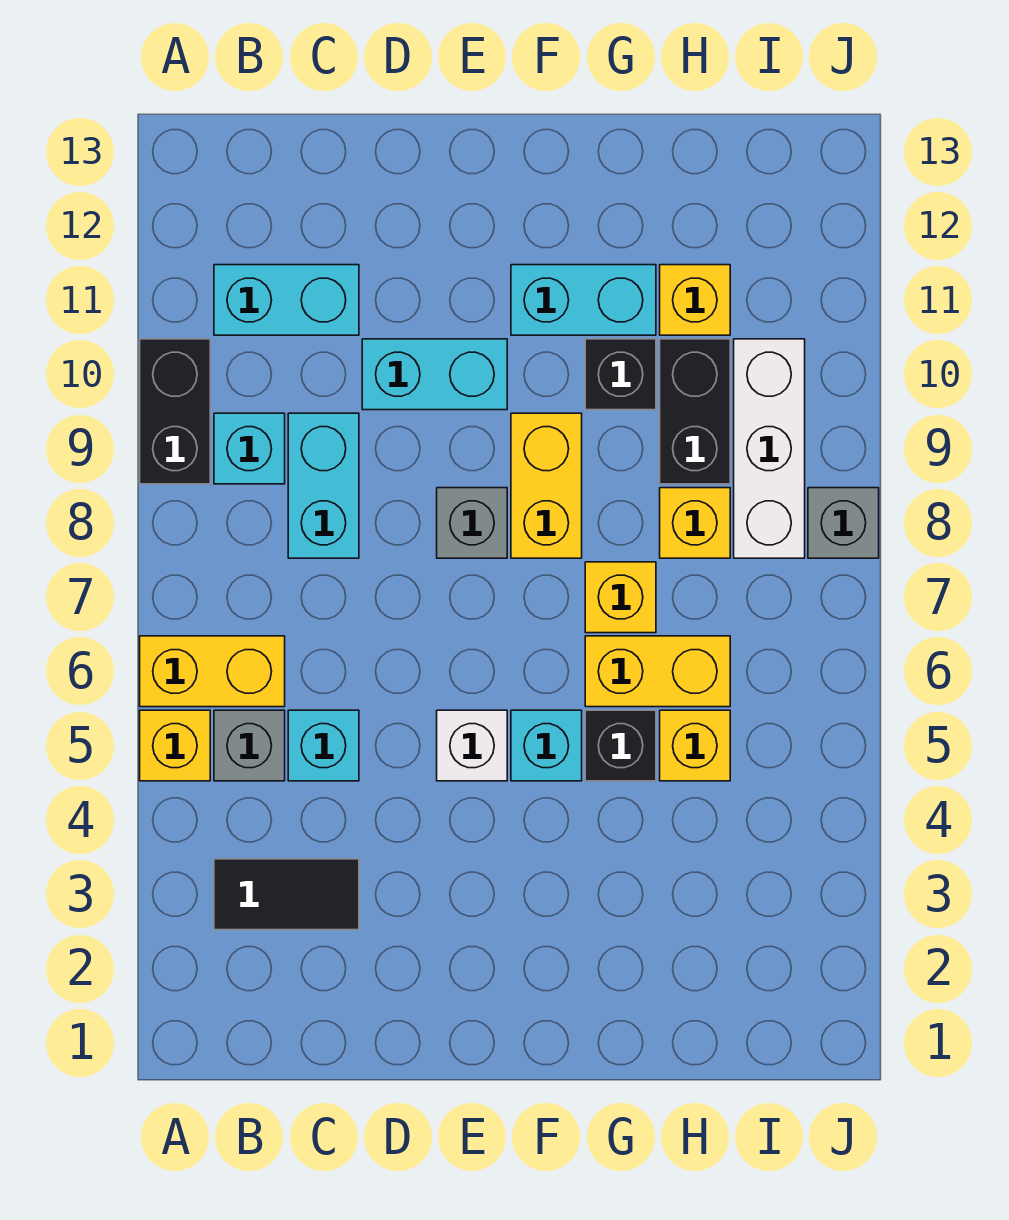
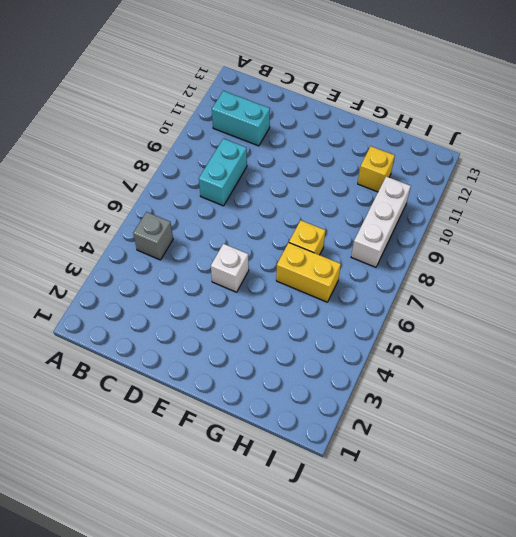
none -> yellow 1x1 brick [140,710,210,781]
none -> yellow 1x2 brick [140,636,285,707]
none -> black 1x2 brick [140,339,210,484]

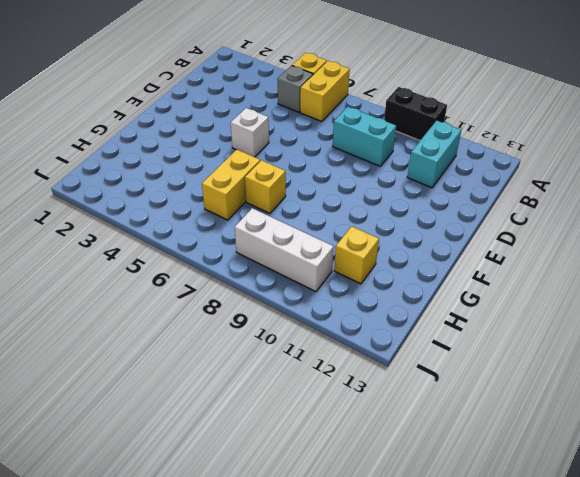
none -> black 1x2 tile [214,859,359,930]
none -> cyan 1x1 brick [214,413,285,484]
none -> cyan 1x1 brick [288,710,359,781]

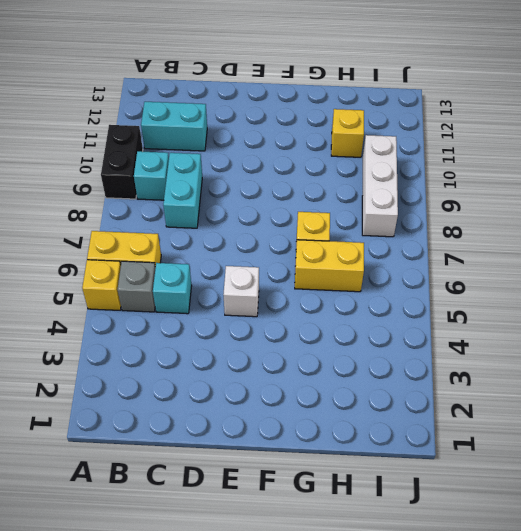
none -> black 1x2 tile [214,859,359,930]
none -> cyan 1x2 brick [362,339,507,410]
none -> grey 1x1 brick [437,488,507,558]

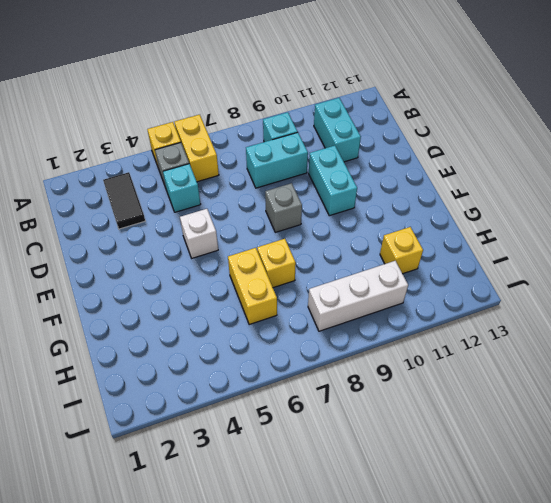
none -> black 1x2 brick [140,339,210,484]
none -> cyan 1x1 brick [511,710,582,781]
none -> yellow 1x2 brick [511,413,582,558]

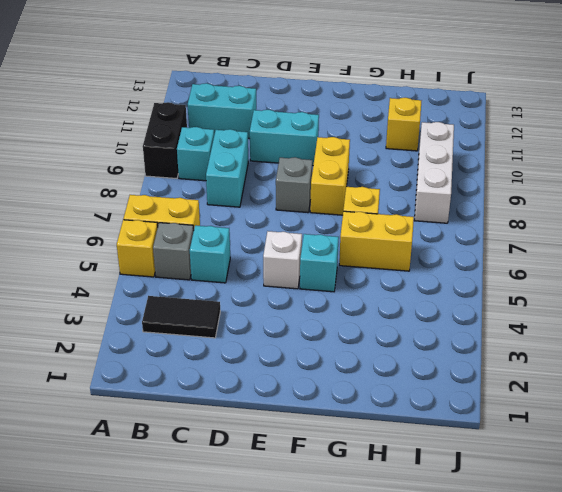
none -> cyan 1x2 brick [511,265,656,335]
none -> black 1x1 brick [585,710,656,781]
none -> black 1x1 brick [585,339,656,410]

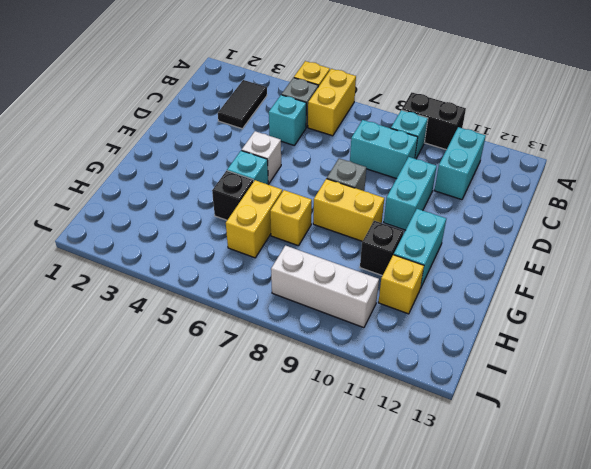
none -> yellow 1x1 brick [660,710,730,781]
none -> yellow 1x1 brick [660,488,730,558]
none -> black 1x2 brick [660,339,730,484]

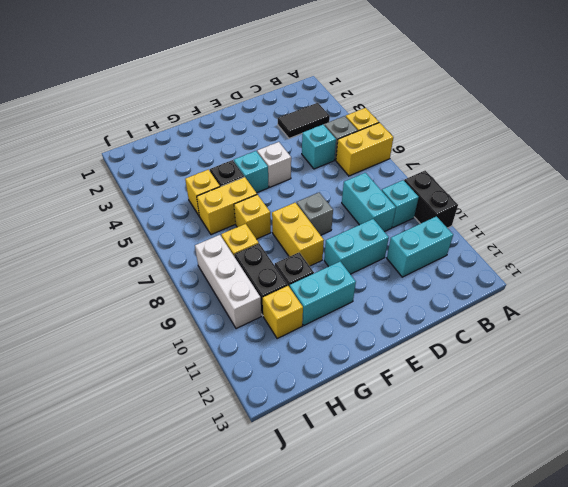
none -> grey 1x1 brick [808,488,879,558]

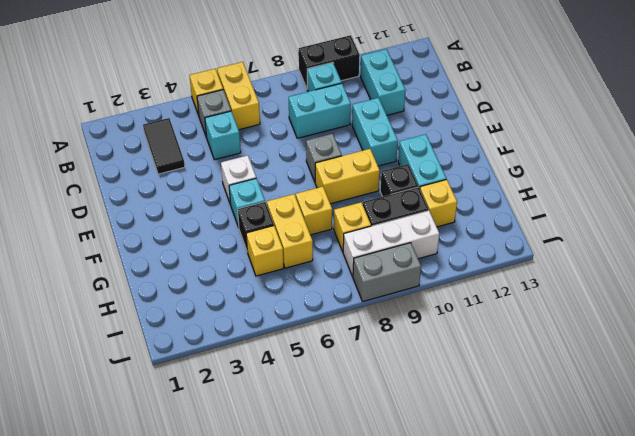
grey 1x2 brick [353,243,421,301] -> grey 1x1 brick [808,488,879,558]

